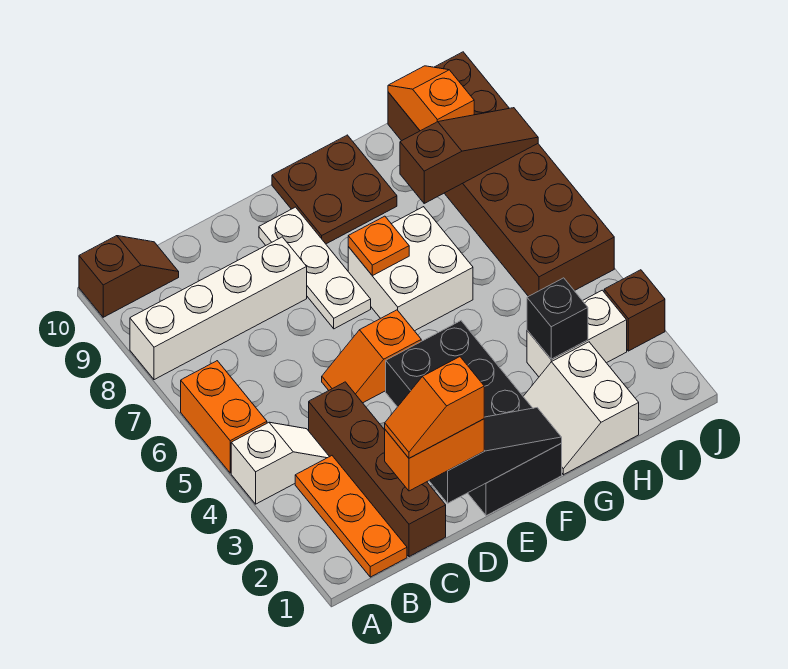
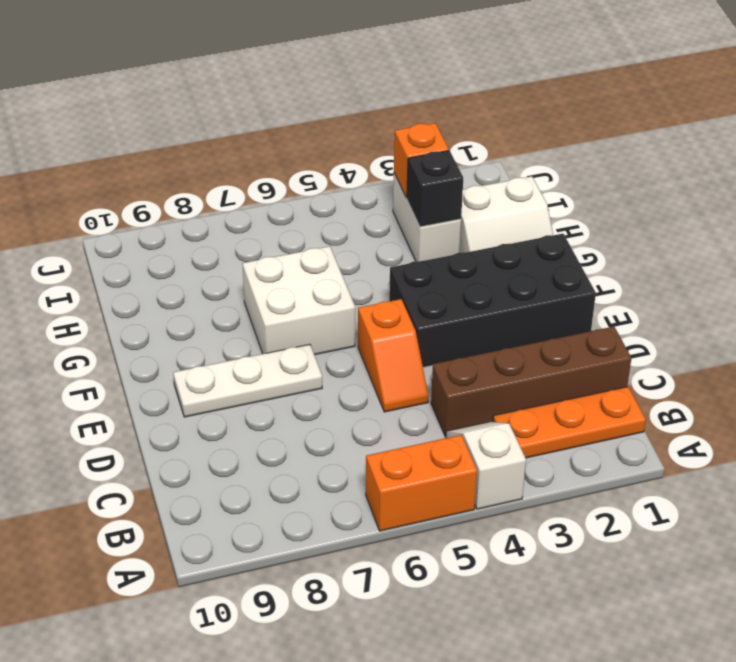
orange 1x1 brick [394,123,449,198] -> none
none -> white 1x4 brick [130,237,307,380]
none -> brown 1x2 slope [79,236,179,317]
none -> brown 2x2 plate [272,135,397,244]

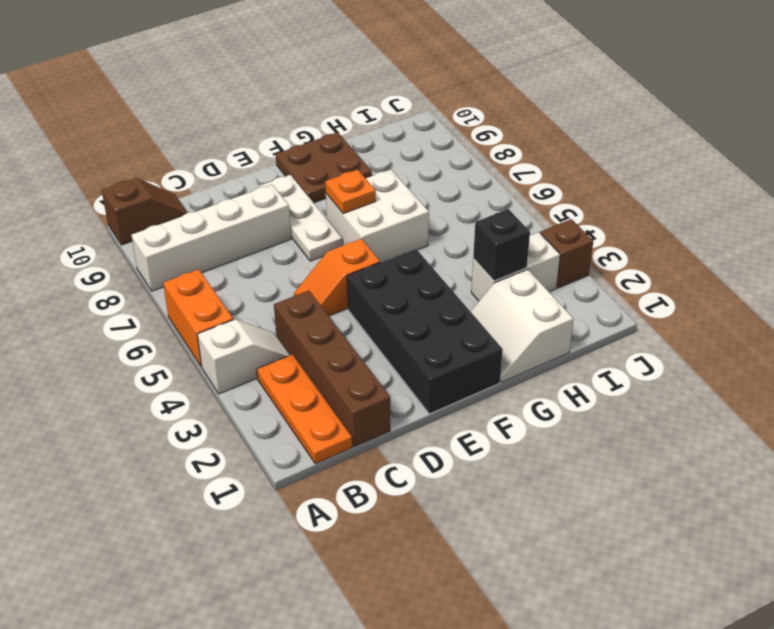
none -> brown 2x6 brick [388,52,614,296]
none -> black 1x3 slope [429,408,562,503]
none -> brown 1x3 slope [400,108,538,203]

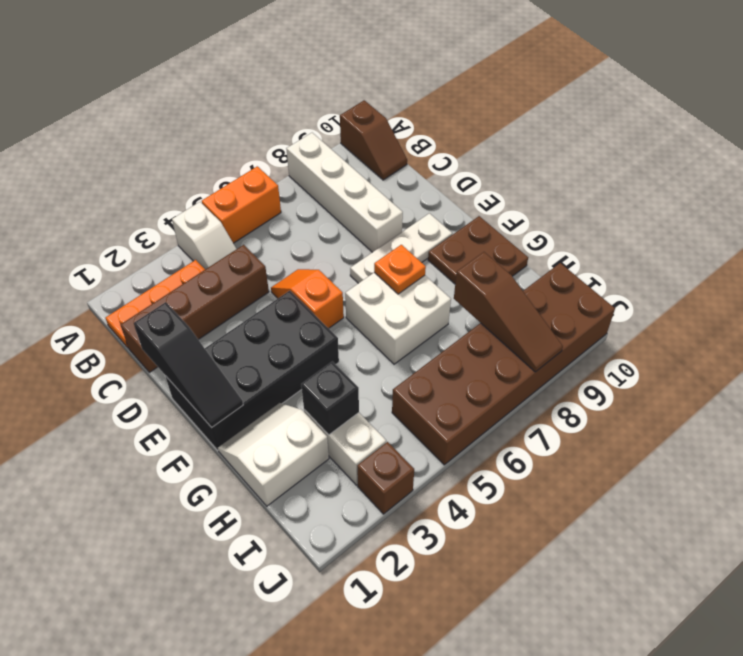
none -> orange 1x2 slope [388,66,474,131]
none -> orange 1x2 brick [385,419,484,491]
none -> orange 1x2 slope [385,357,484,458]

